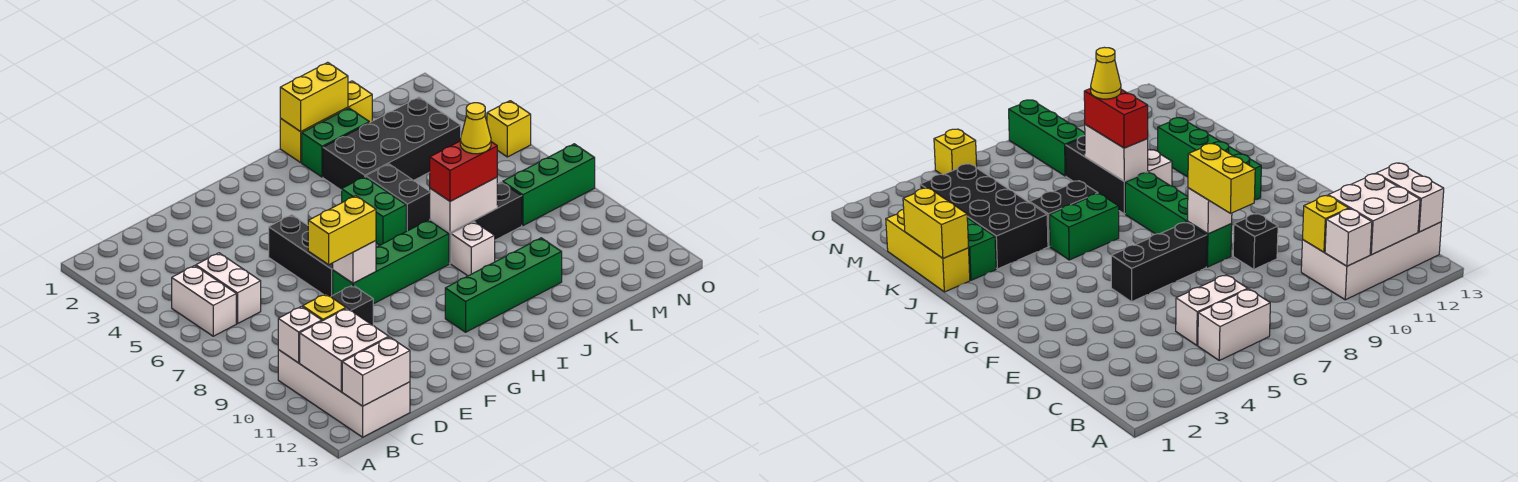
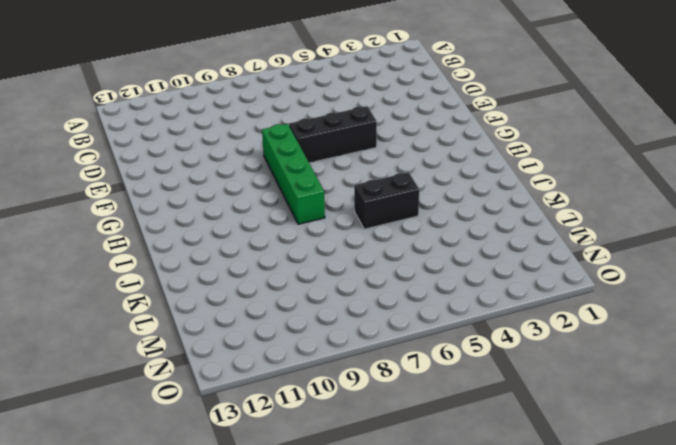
none -> white 1x2 brick [172,266,236,336]
none -> white 2x4 brick [278,350,410,437]
none -> white 1x2 brick [196,253,261,324]

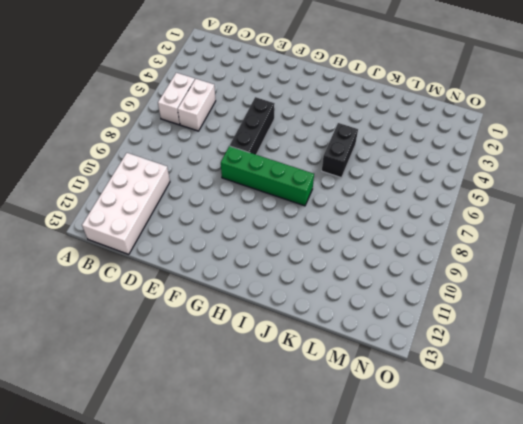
none -> black 1x1 brick [331,285,373,325]
none -> green 1x4 brick [445,238,562,332]
none -> green 1x2 brick [342,177,406,245]

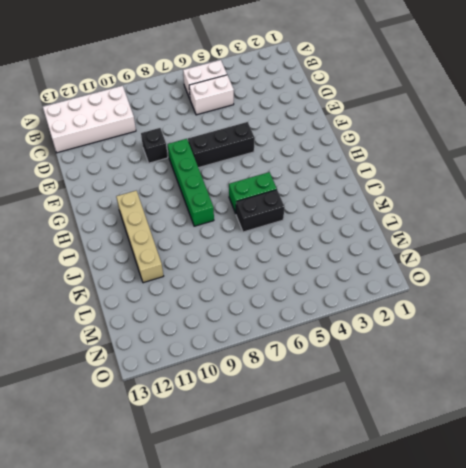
tan 1x4 brick [116,191,163,283] -> green 1x4 brick [445,238,562,332]
none -> yellow 1x3 brick [280,81,372,163]
none -> green 1x2 brick [302,108,369,177]
none -> black 2x4 brick [323,97,461,190]

